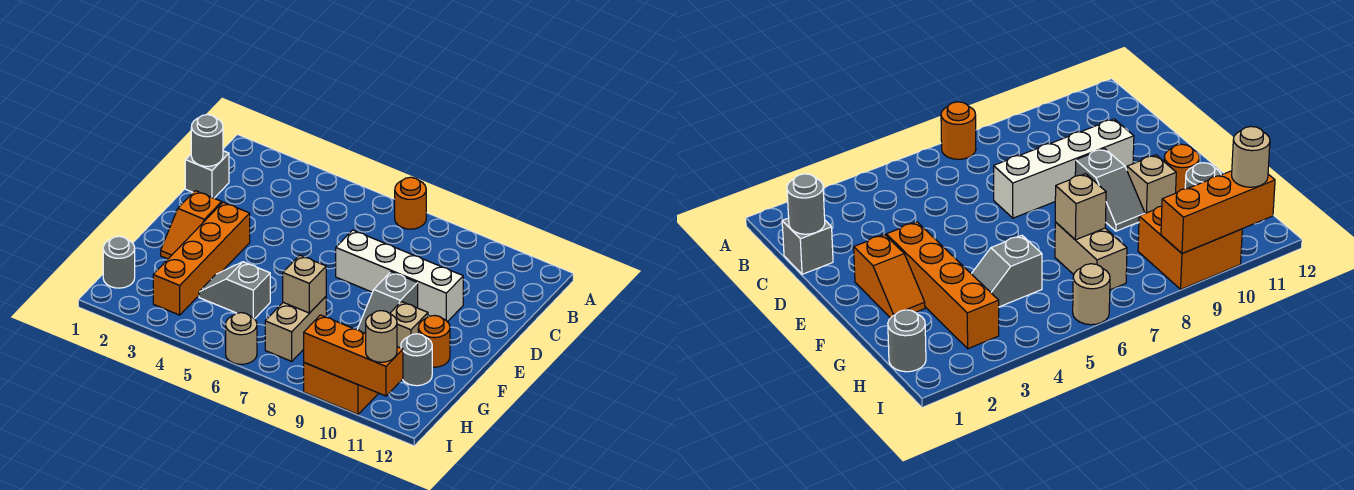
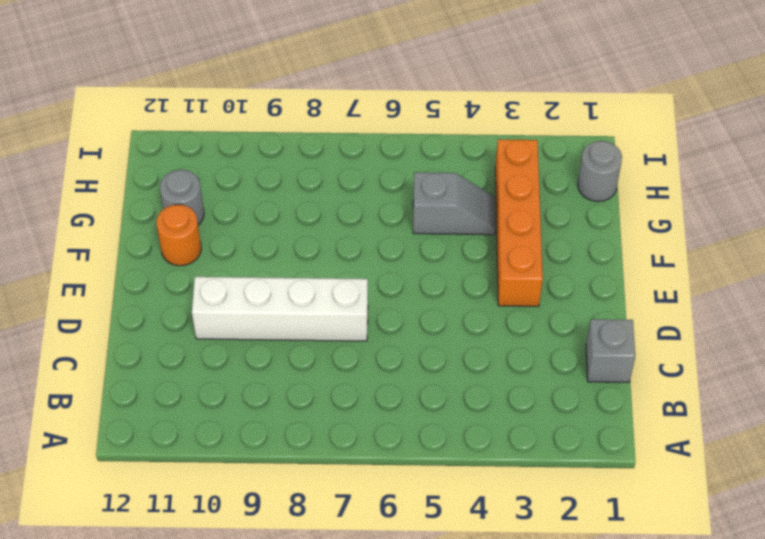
none -> orange 1x1 round brick [395,177,426,229]
none -> orange 1x2 slope [161,191,222,259]
none -> grey 1x2 slope [357,272,418,334]

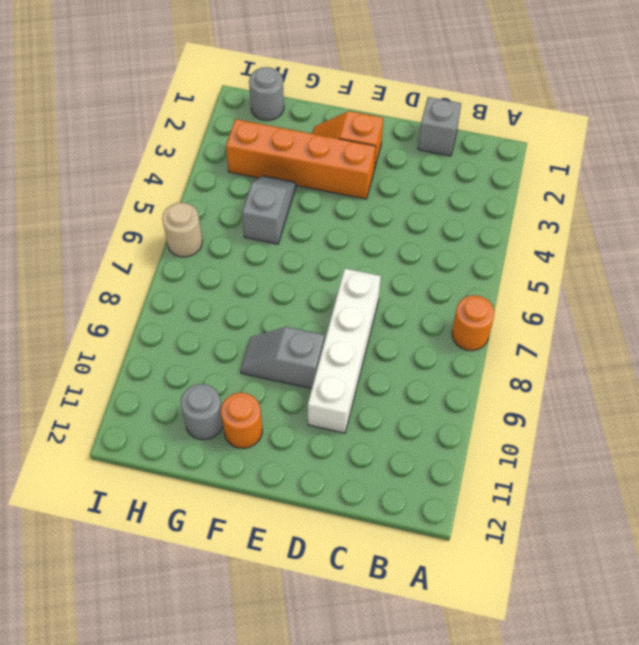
none -> tan 1x1 brick [390,302,428,348]
none -> tan 1x2 brick [265,297,326,361]
none -> orange 2x2 brick [304,363,379,414]

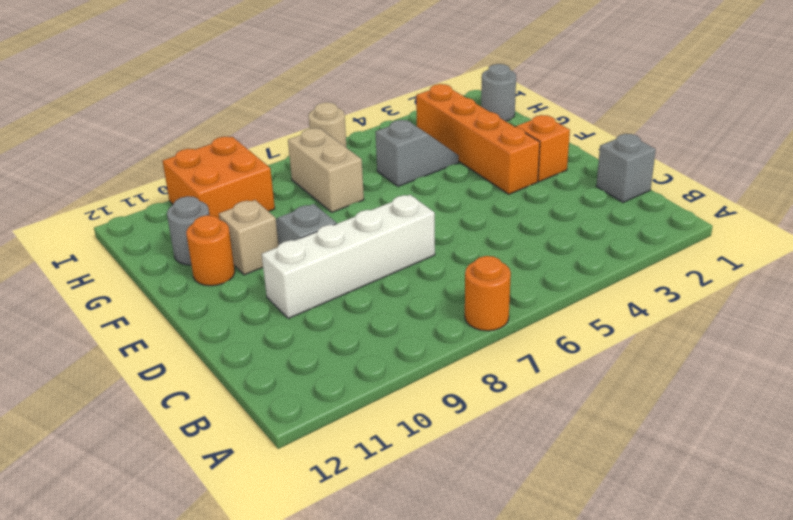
none -> grey 1x1 round brick [191,115,223,166]
none -> tan 1x1 brick [283,255,326,313]
none -> orange 1x3 brick [304,315,403,396]

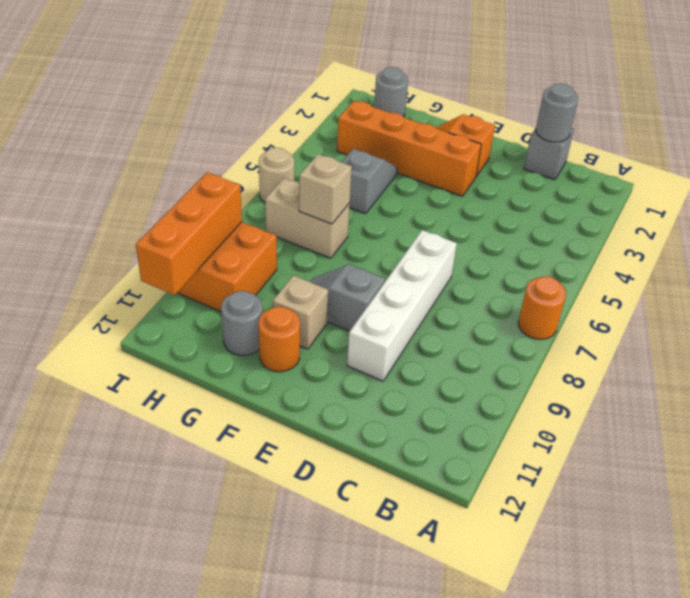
none -> tan 1x1 round brick [366,311,397,362]

